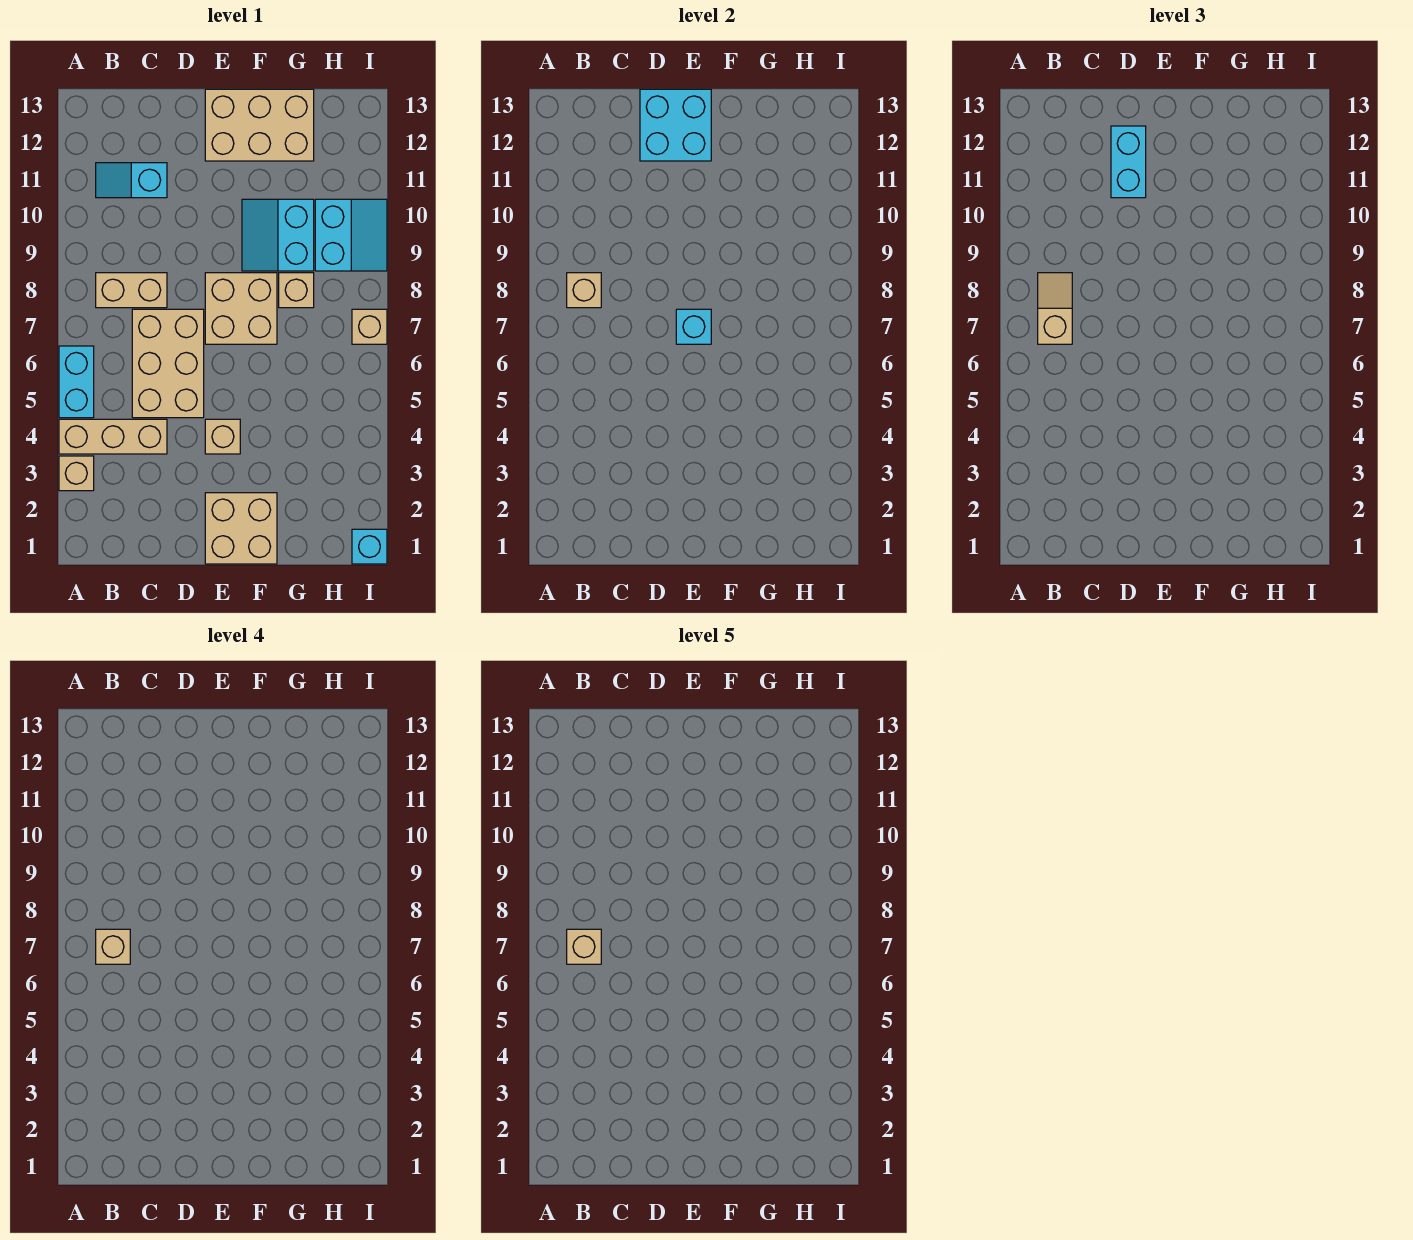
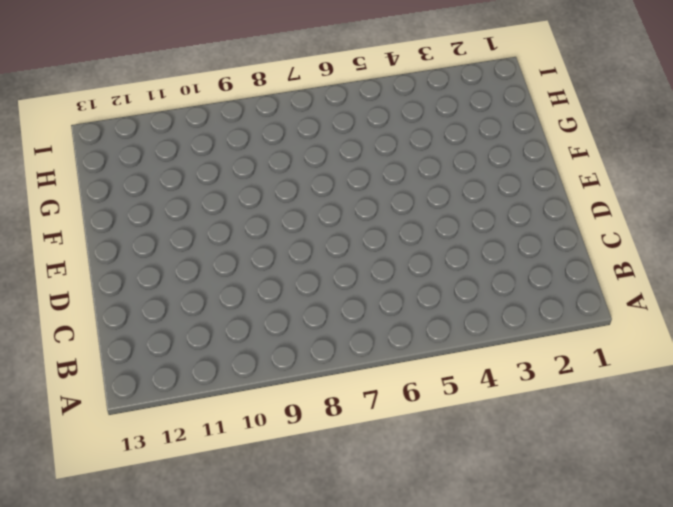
none -> tan 1x1 brick [59,456,94,491]
none -> tan 1x3 brick [59,419,167,454]
none -> cyan 1x2 brick [59,346,94,418]

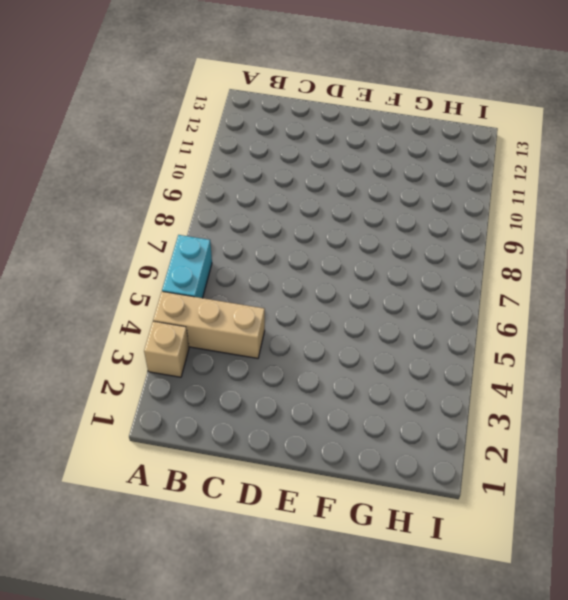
none -> tan 1x2 brick [96,273,167,308]
none -> cyan 1x2 slope [96,163,167,198]
none -> tan 2x3 brick [132,309,204,418]

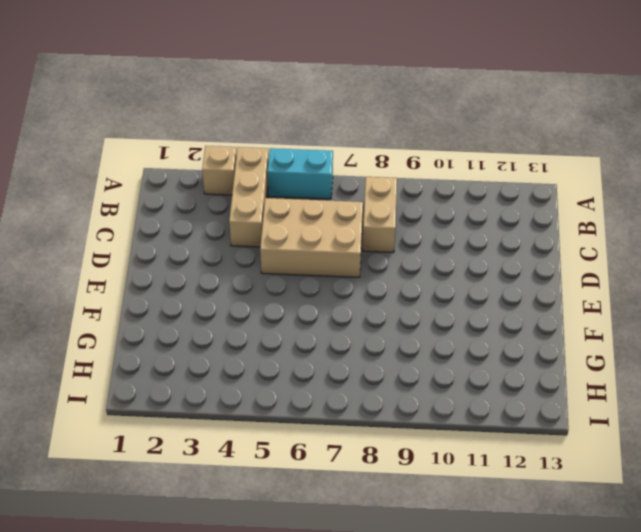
none -> cyan 1x2 slope [96,163,167,198]
none -> tan 2x2 brick [205,493,277,564]
none -> tan 1x1 brick [205,419,240,454]

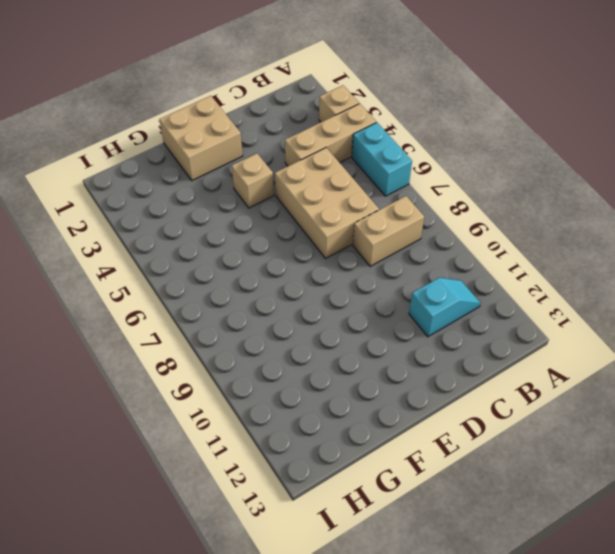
none -> tan 2x2 brick [205,273,277,344]
none -> tan 2x3 brick [205,89,314,161]
none -> cyan 2x2 slope [242,199,314,271]

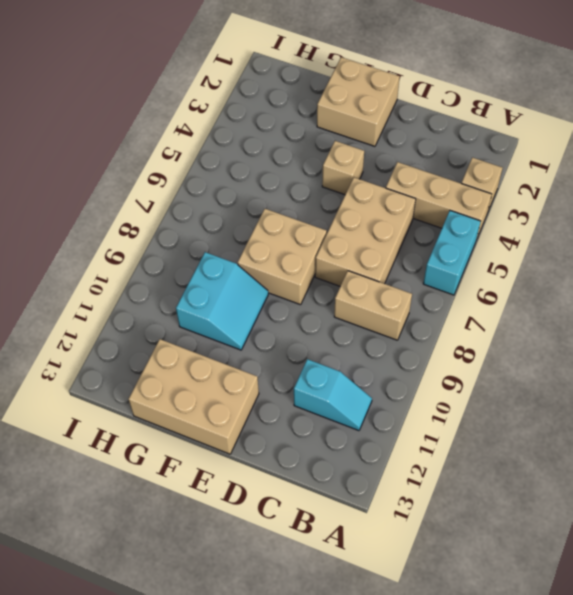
none -> tan 1x1 brick [279,273,314,308]
none -> cyan 2x2 slope [315,199,387,271]
none -> cyan 1x1 brick [352,529,387,564]

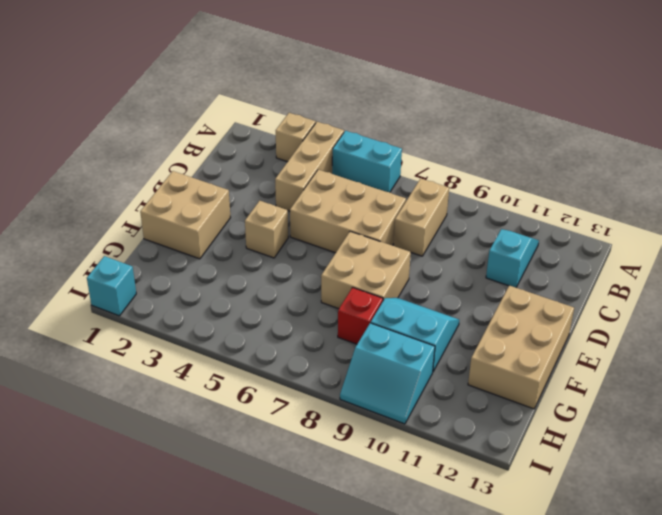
red 1x1 brick [338,287,383,344] -> tan 1x1 brick [279,273,314,308]
none -> tan 1x1 brick [352,309,387,344]
none -> tan 1x1 brick [567,273,601,308]
none -> cyan 2x2 brick [640,89,711,161]

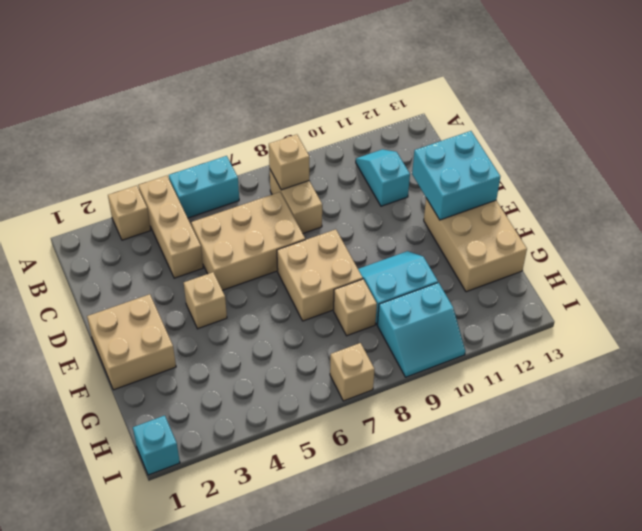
none -> cyan 1x1 brick [676,309,711,344]
none -> tan 1x2 slope [1038,273,1072,344]
none -> cyan 1x2 brick [1111,126,1146,198]

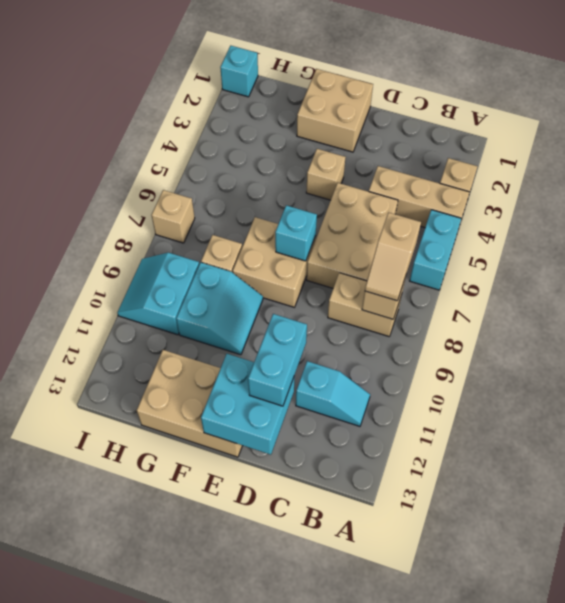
none -> tan 1x1 brick [96,929,130,964]
none -> tan 1x1 brick [567,929,601,964]

